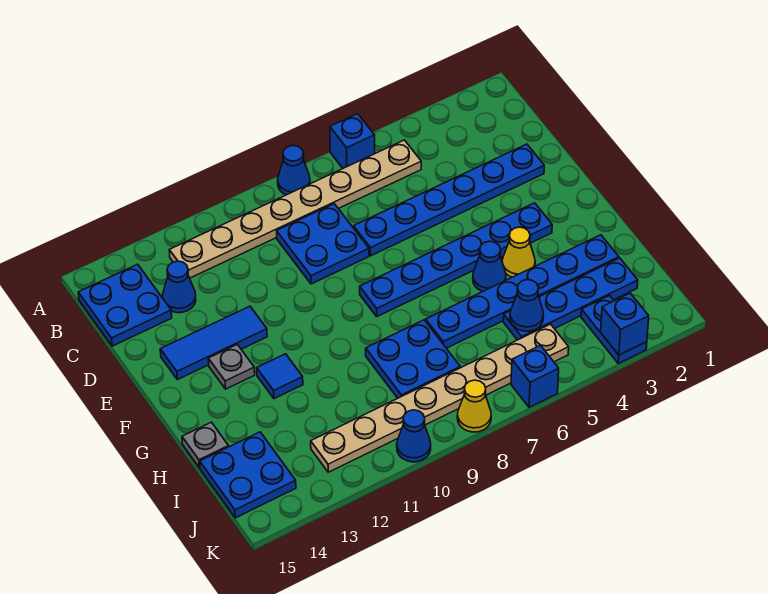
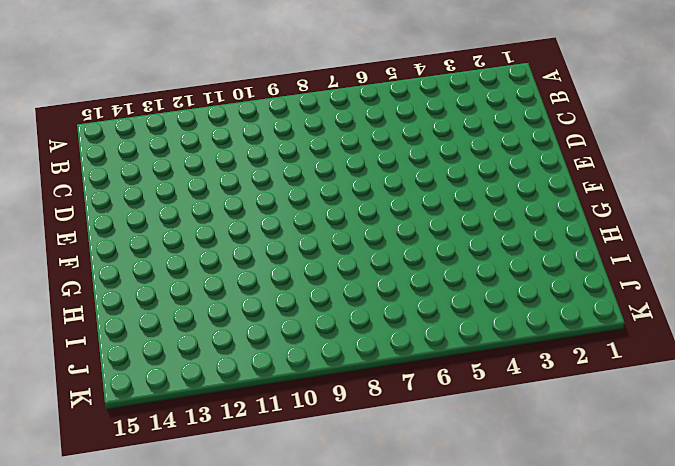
none -> blue 1x1 brick [330,114,375,168]
none -> blue 1x1 cone [278,145,310,195]
none -> tan 1x8 plate [169,140,421,278]

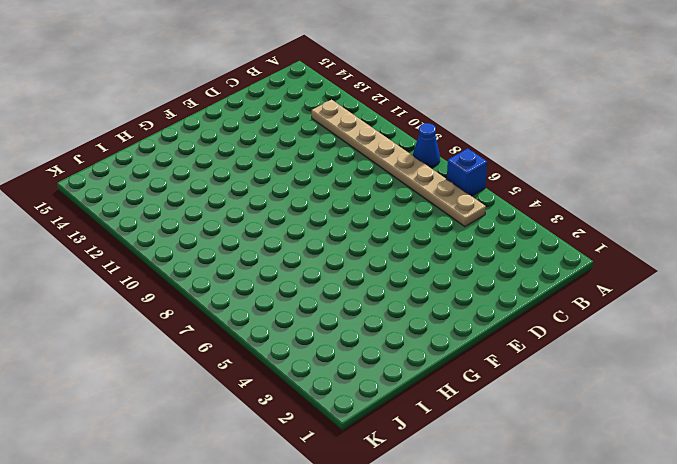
none -> blue 2x2 plate [78,264,172,346]
none -> blue 2x2 plate [277,204,369,284]
none -> blue 1x1 cone [163,261,196,313]

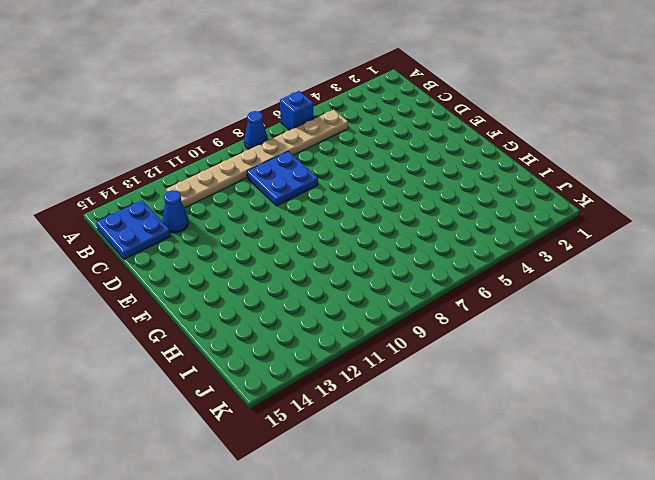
none -> blue 1x6 plate [354,144,544,256]
none -> blue 1x3 tile [160,306,267,380]
none -> blue 1x6 plate [360,203,552,317]

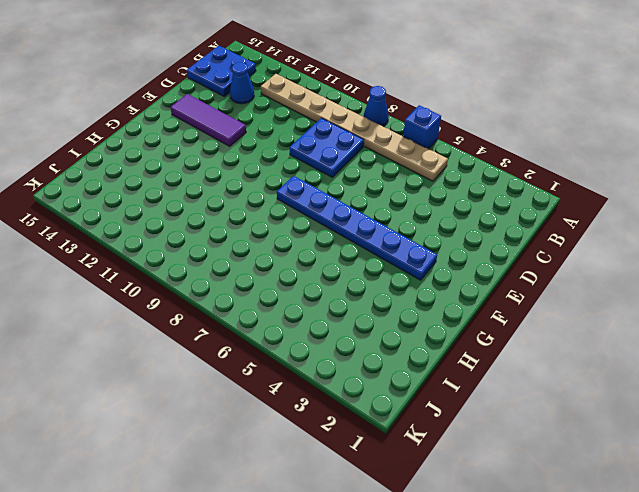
purple 1x3 tile [170,94,246,146] -> blue 1x3 tile [160,306,267,380]
none -> blue 1x6 plate [354,144,544,256]
none -> grey 1x1 plate [208,344,255,389]
none -> yellow 1x1 cone [502,227,535,277]

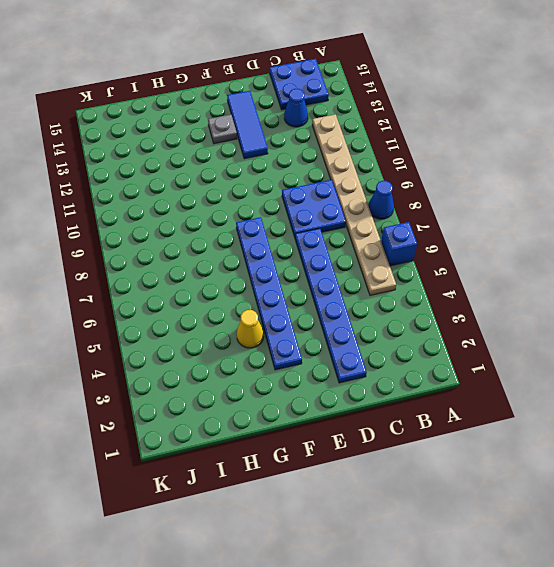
none -> blue 1x1 cone [473,241,506,292]
none -> blue 1x1 tile [257,354,303,399]
none -> blue 1x6 plate [426,235,619,348]

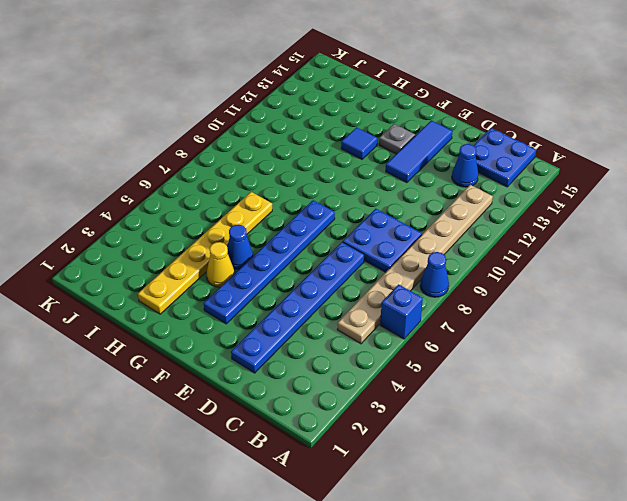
yellow 1x6 plate [138,192,272,314] -> blue 1x6 plate [426,235,619,348]
none -> blue 2x2 plate [366,320,460,398]
none -> grey 1x1 plate [182,422,229,468]
none -> blue 1x4 plate [503,258,638,340]

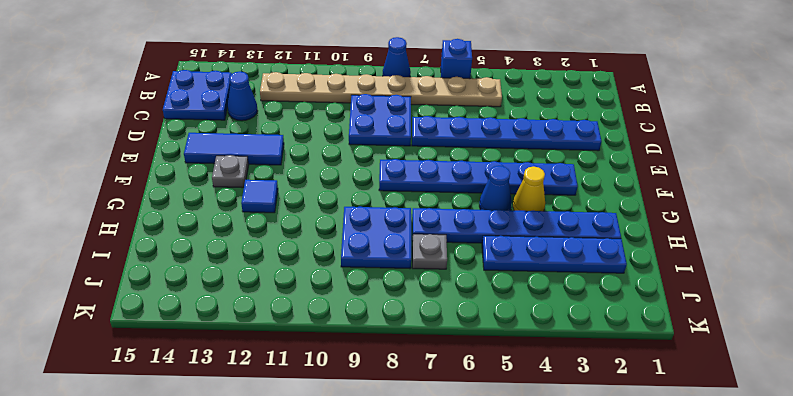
grey 1x1 plate [412,234,447,269] -> grey 1x1 plate moved to [182,422,229,468]
none -> blue 2x2 plate [200,432,296,518]
none -> blue 1x2 plate [581,296,647,363]
none -> tan 1x8 plate [311,324,569,472]

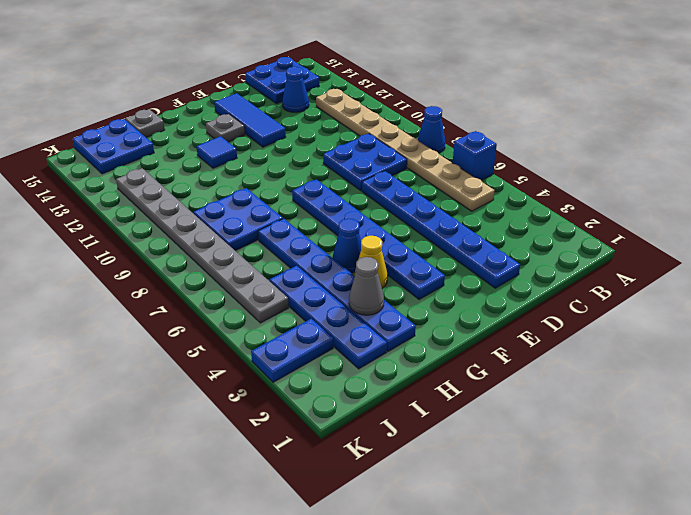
grey 1x1 cone [349,257,384,315] -> none
grey 1x8 plate [116,168,289,323] -> tan 1x8 plate [311,324,569,472]
none -> blue 1x1 brick [511,345,559,407]
none -> yellow 1x1 cone [457,380,491,432]
none -> blue 1x1 cone [397,410,431,462]

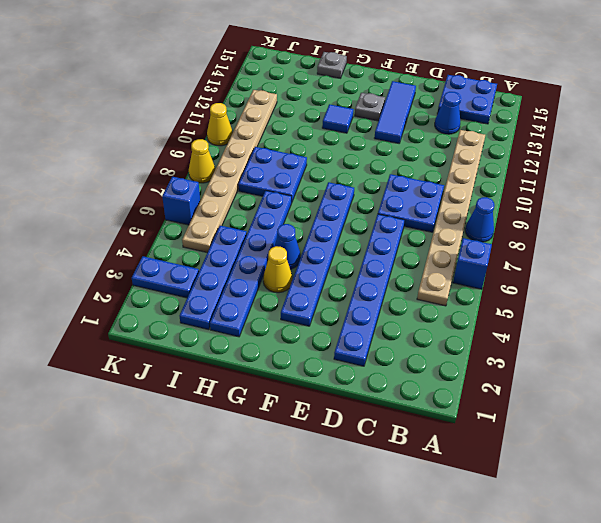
yellow 1x1 cone [207,103,233,146] -> blue 1x1 cone [397,410,431,462]
none -> blue 2x2 plate [200,432,296,518]
none -> blue 1x1 cone [510,280,544,331]
none -> blue 1x1 brick [601,293,649,355]

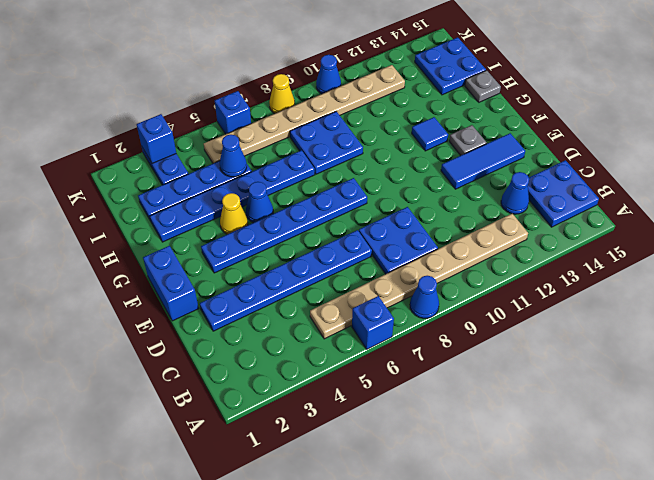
blue 1x2 brick [143,246,199,321] -> none

